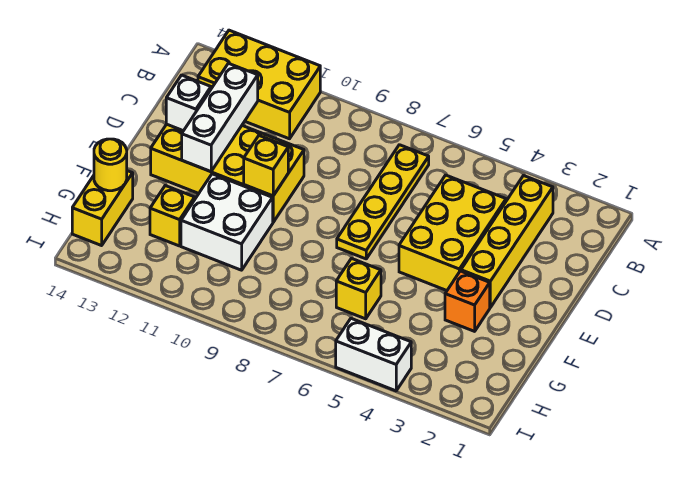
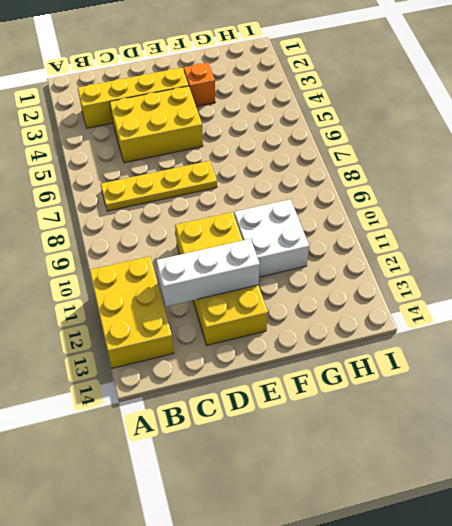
none -> yellow 1x1 brick [336,259,381,319]
none -> yellow 1x1 brick [150,186,195,246]
none -> yellow 1x2 brick [72,171,133,246]

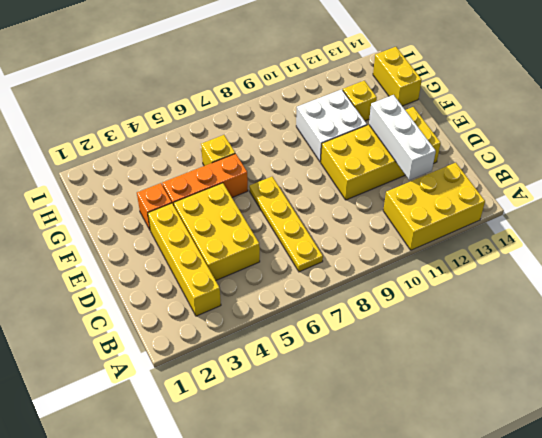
orange 1x3 brick [162,154,248,205] -> none
none -> white 1x2 brick [336,319,411,391]
none -> white 1x1 brick [166,75,211,131]
none -> yellow 1x1 brick [244,136,288,196]

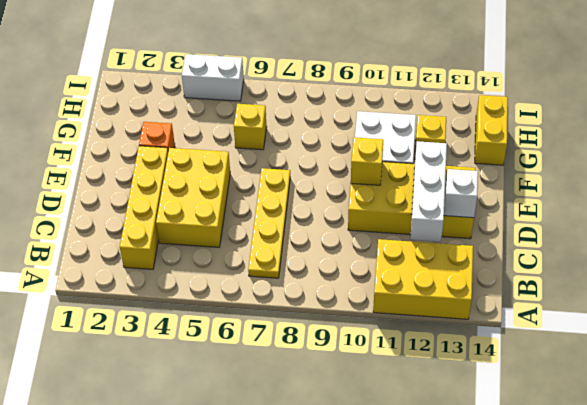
none -> yellow 1x1 round brick [94,139,127,191]

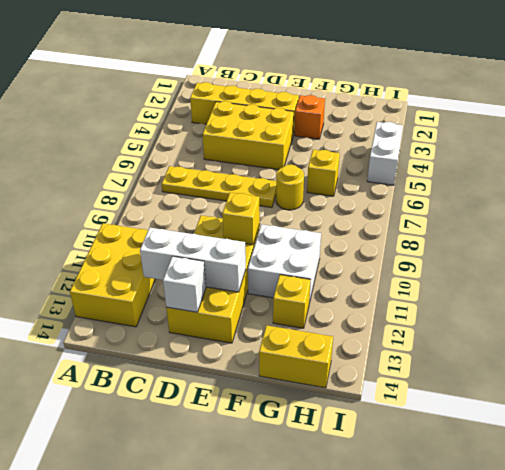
yellow 1x1 round brick [276,165,304,210] -> yellow 1x1 round brick moved to [94,139,127,191]

